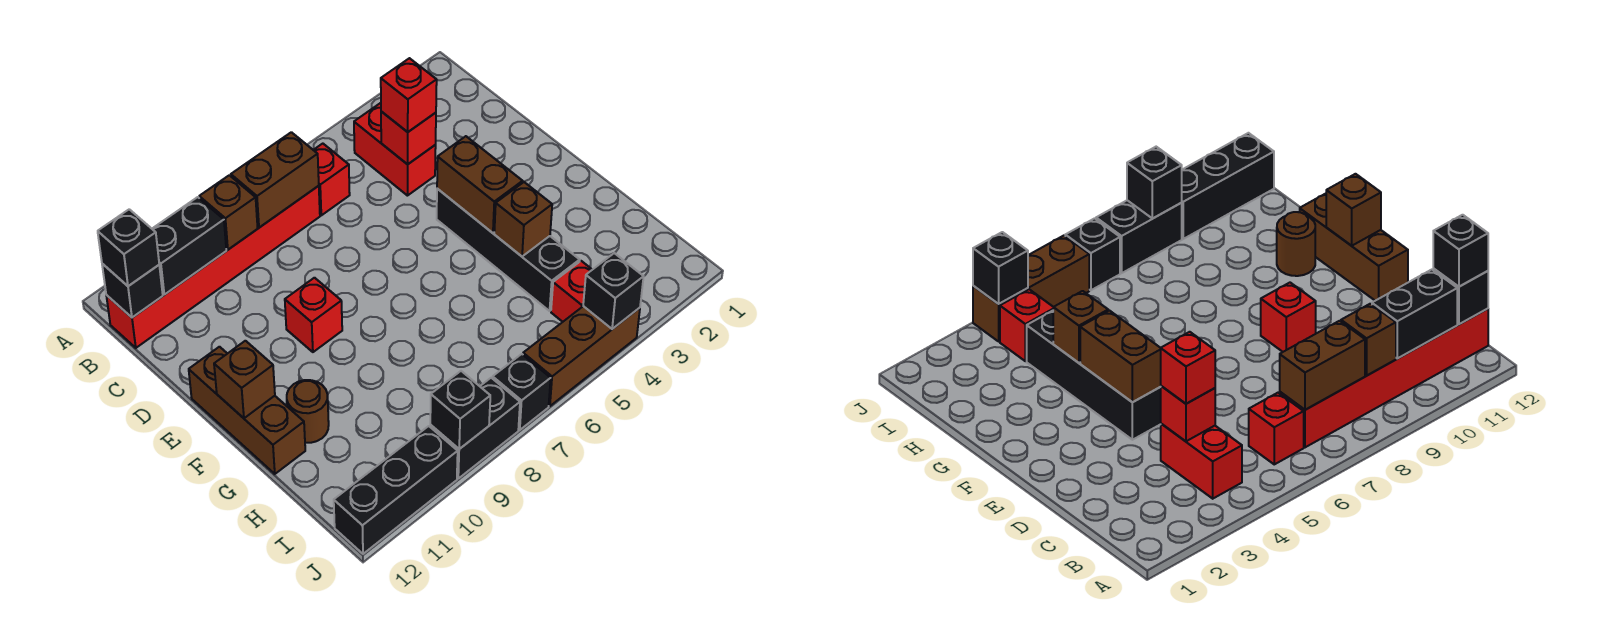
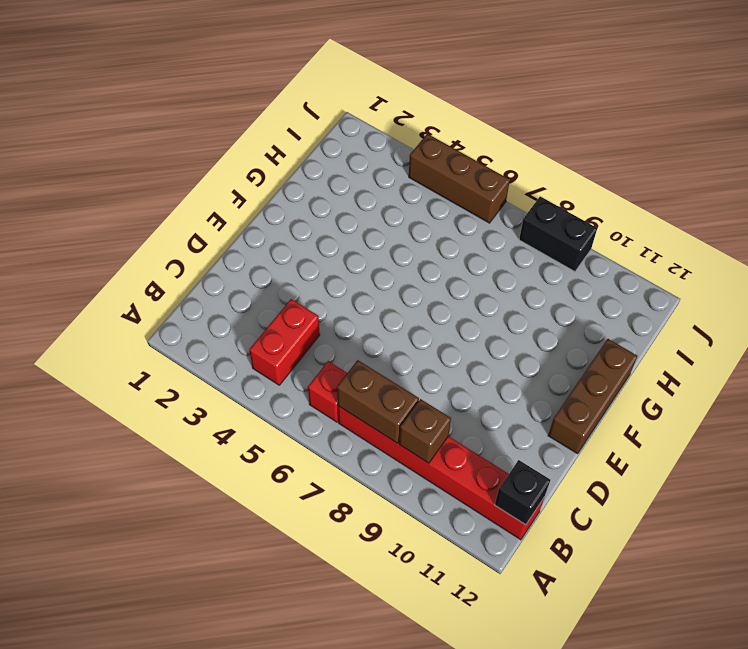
none -> black 1x4 brick [437,189,580,311]
none -> red 1x1 brick [285,278,342,352]
none -> brown 1x1 round brick [287,380,329,443]

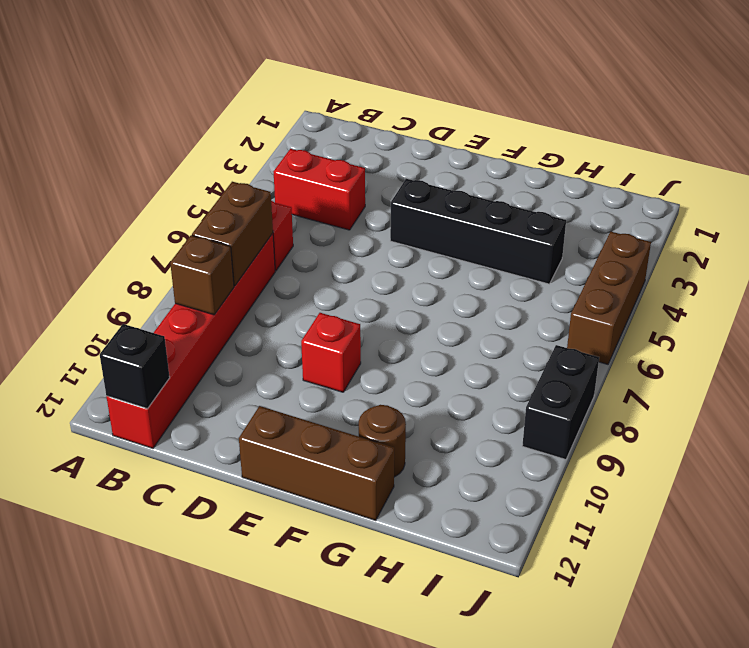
none -> red 1x1 brick [551,261,592,322]
none -> black 1x1 brick [493,354,551,430]
none -> black 1x3 brick [334,426,458,554]

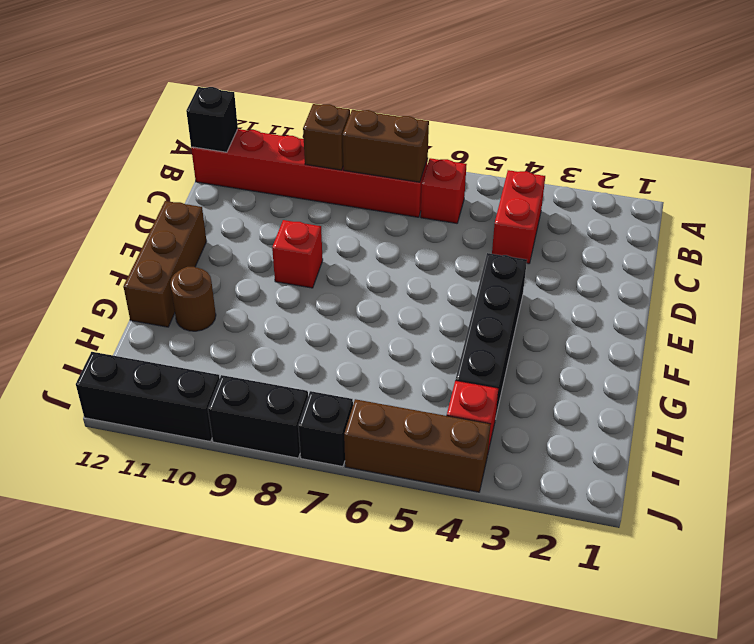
none -> black 1x2 brick [152,197,226,295]
none -> red 1x1 brick [381,112,436,164]
none -> brown 1x2 brick [437,136,523,233]

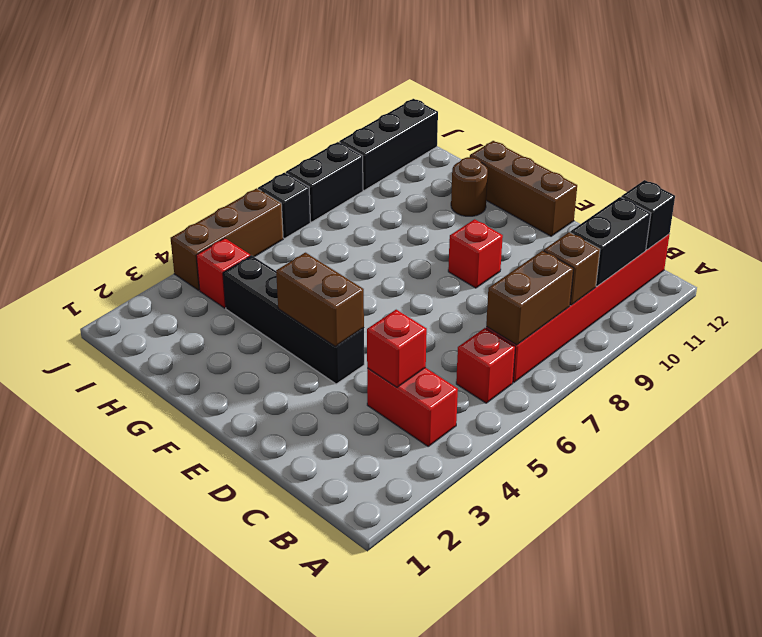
none -> brown 1x1 brick [214,341,275,418]
none -> brown 1x1 brick [494,182,552,256]
none -> black 1x1 brick [583,253,644,329]

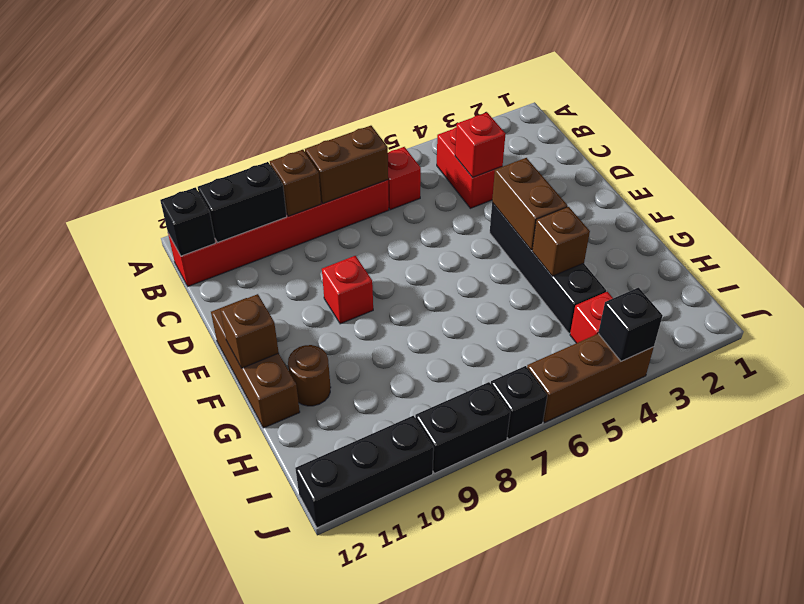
none -> black 1x1 brick [430,371,490,449]
none -> black 1x1 brick [98,209,159,286]
none -> red 1x1 brick [381,58,437,132]

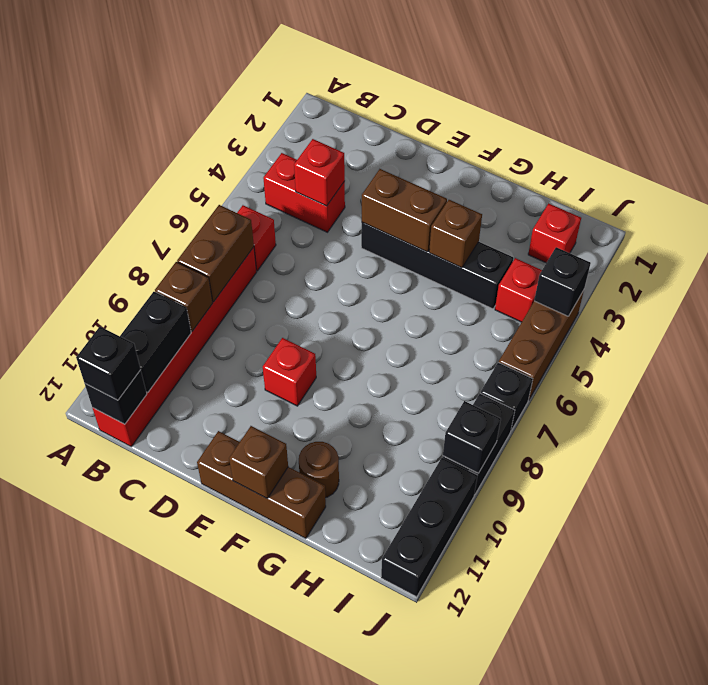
red 1x1 brick [528,204,581,263] -> red 1x1 brick moved to [381,58,437,132]

